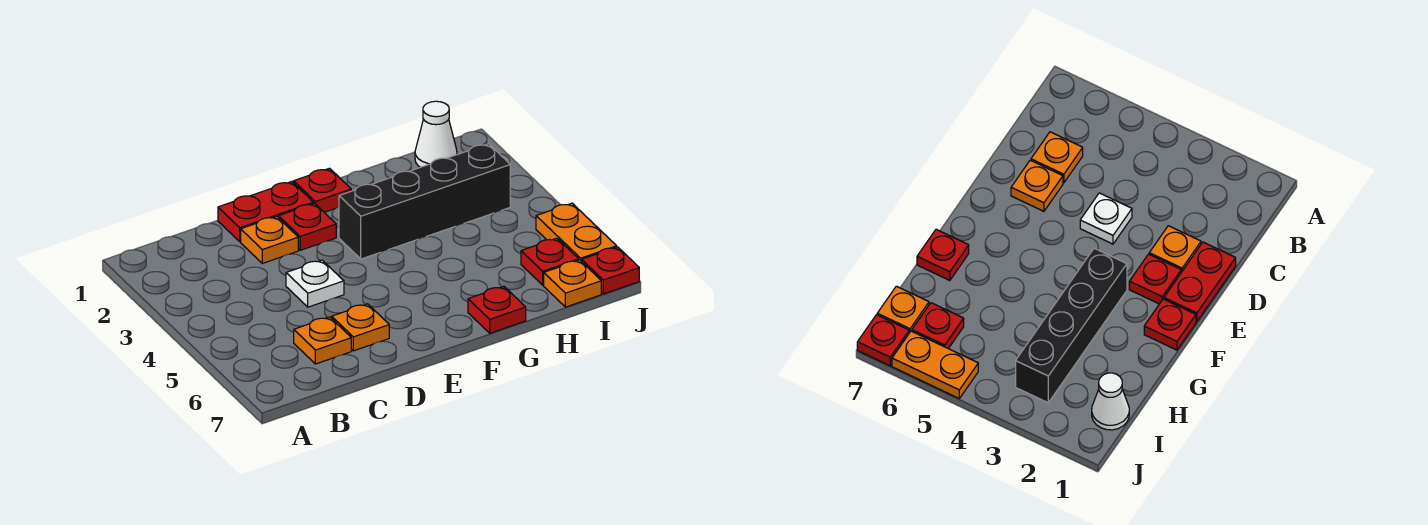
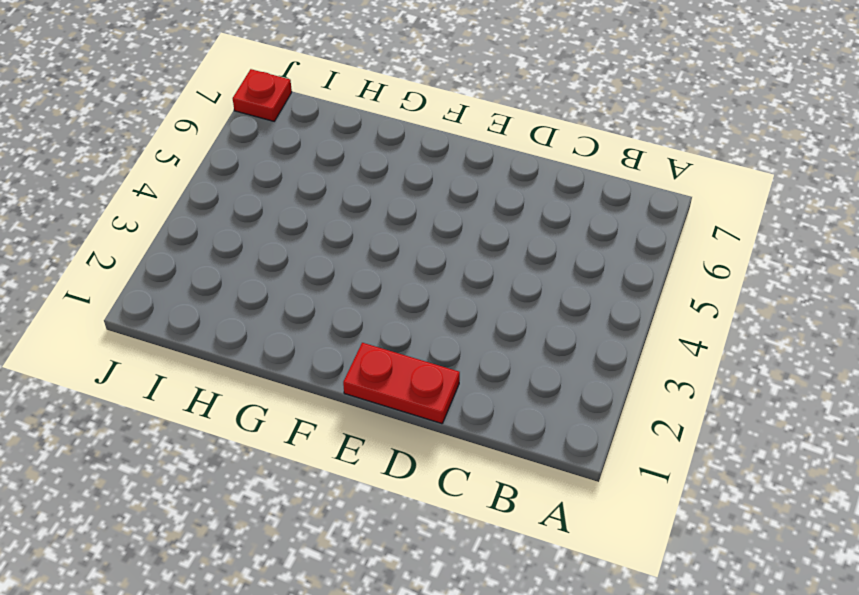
none -> orange 1x1 plate [294,317,351,364]
none -> orange 1x1 plate [241,216,298,263]
none -> white 1x1 plate [286,260,344,307]

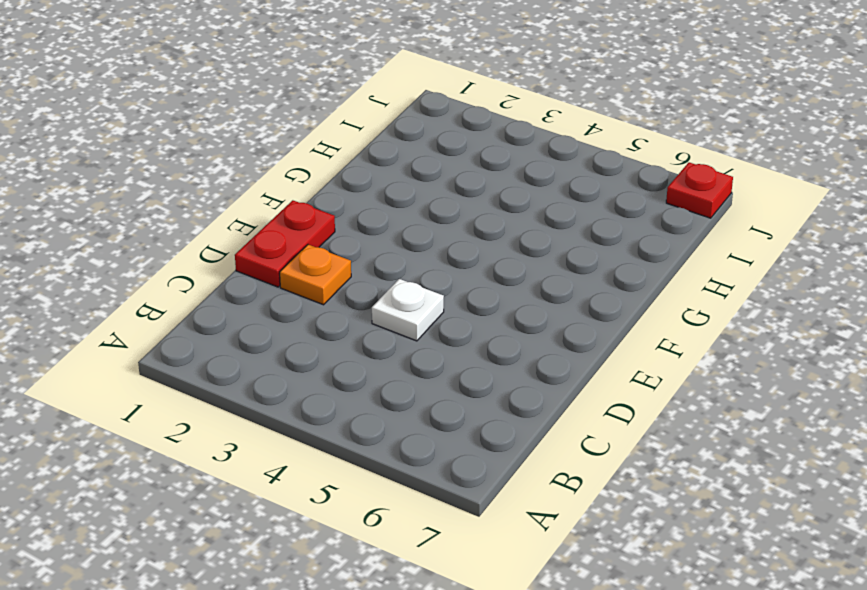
none -> orange 1x1 plate [294,317,351,364]
none -> orange 1x1 plate [332,304,389,351]
none -> red 1x1 plate [279,203,336,250]

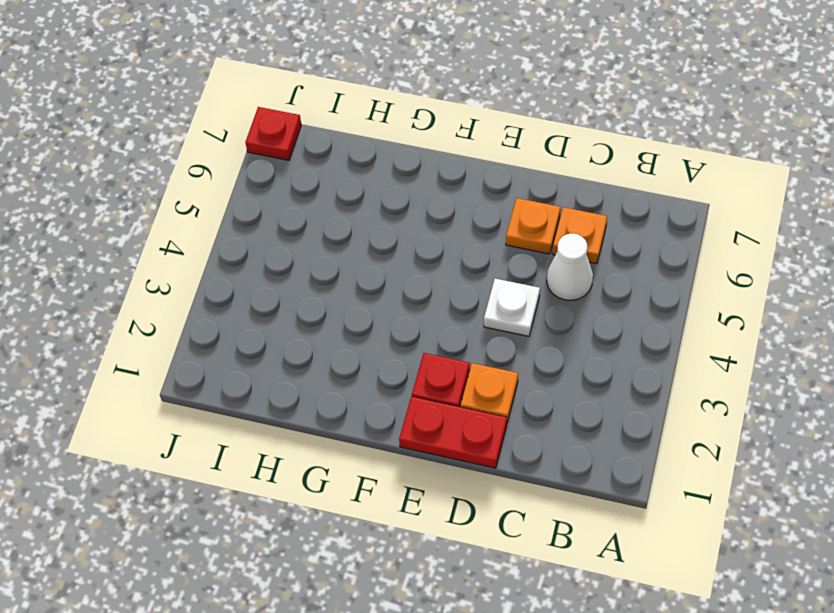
white 1x1 cone [547,233,593,300] -> white 1x1 cone moved to [415,101,457,167]
none -> red 1x1 plate [294,168,351,212]
none -> black 1x4 brick [339,144,510,259]
none -> red 1x1 plate [468,286,526,333]

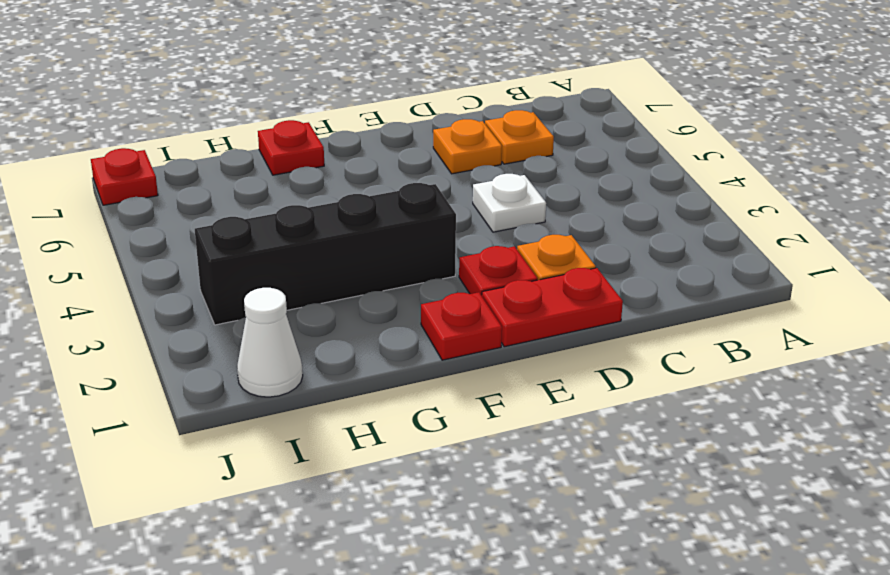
none -> red 1x1 plate [521,238,579,285]
none -> orange 1x1 plate [544,260,601,307]
none -> orange 1x2 plate [536,203,617,262]

